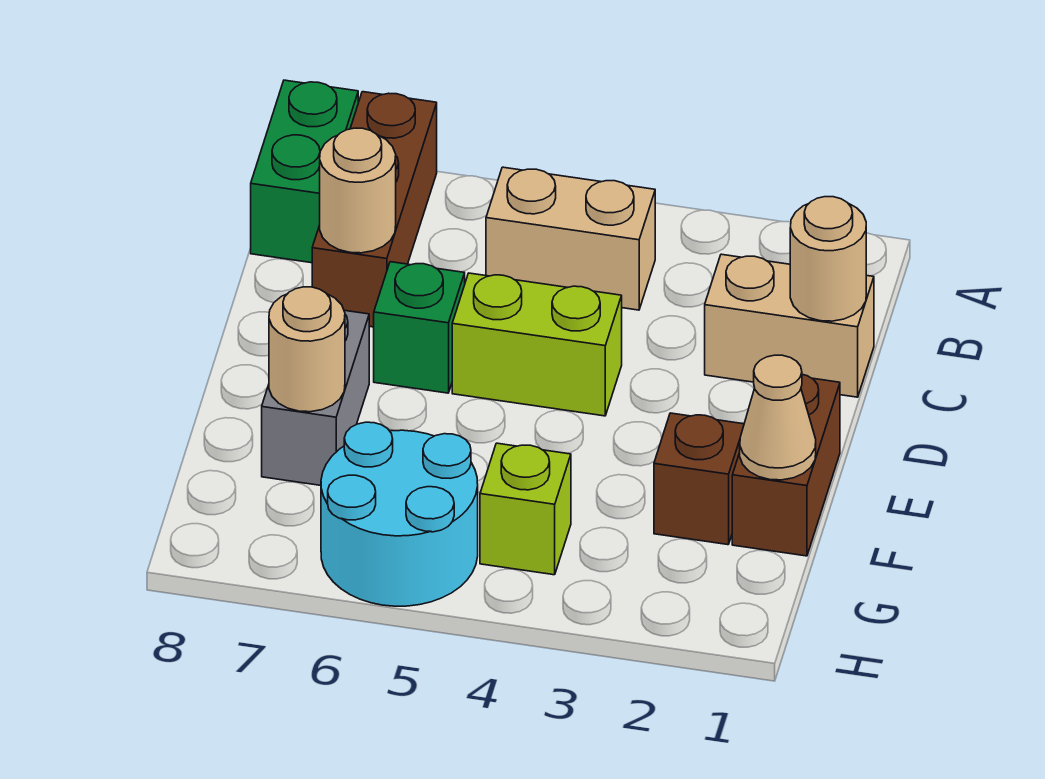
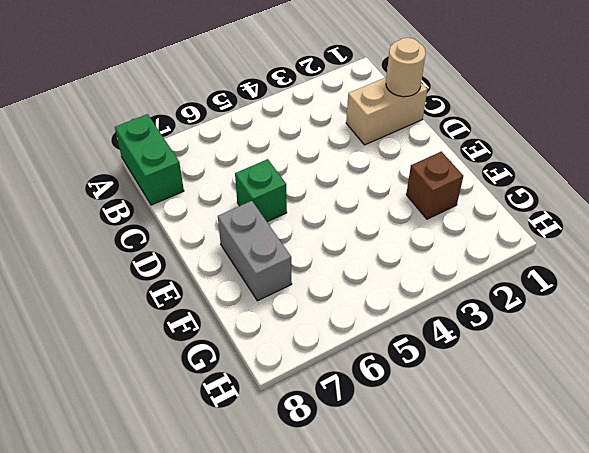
none -> brown 1x3 brick [312,92,437,327]
none -> tan 1x2 brick [486,167,655,310]
none -> lime 1x2 brick [452,273,622,416]

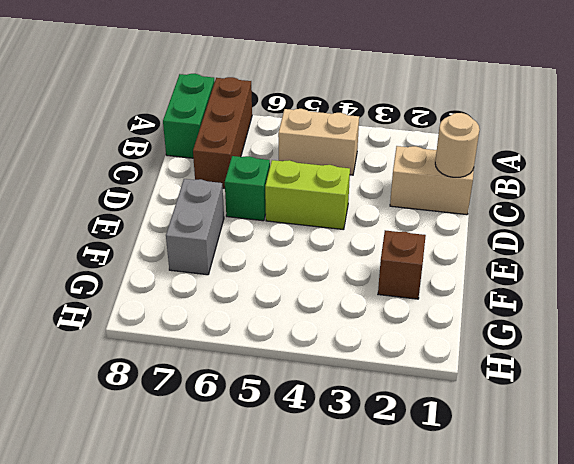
none -> brown 1x2 brick [732,374,840,556]
none -> lime 1x1 brick [480,443,571,575]
none -> cyan 2x2 round brick [321,422,478,606]

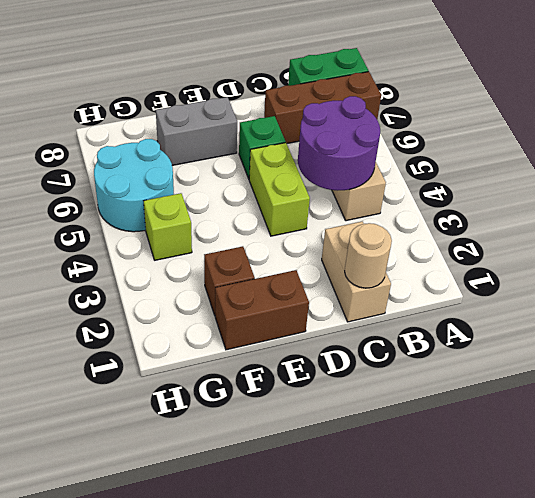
purple 2x2 round brick [298,96,380,191] -> none
none -> tan 1x1 round brick [320,128,396,253]
none -> tan 1x1 cone [740,355,816,480]
none -> tan 1x1 round brick [269,287,345,412]

